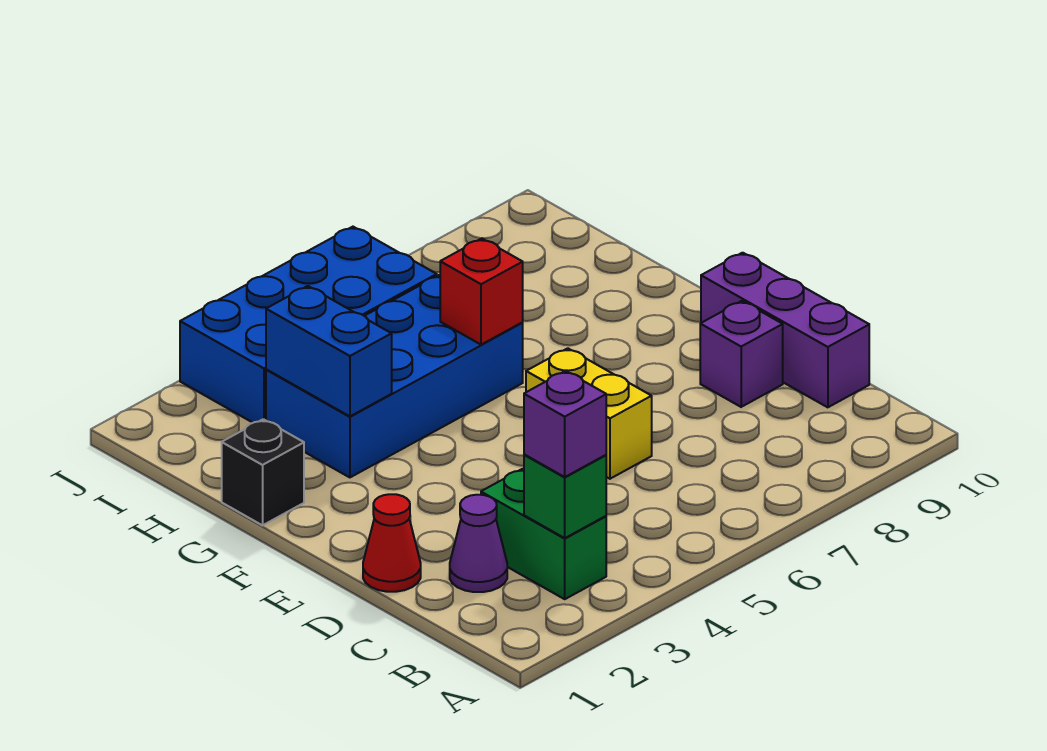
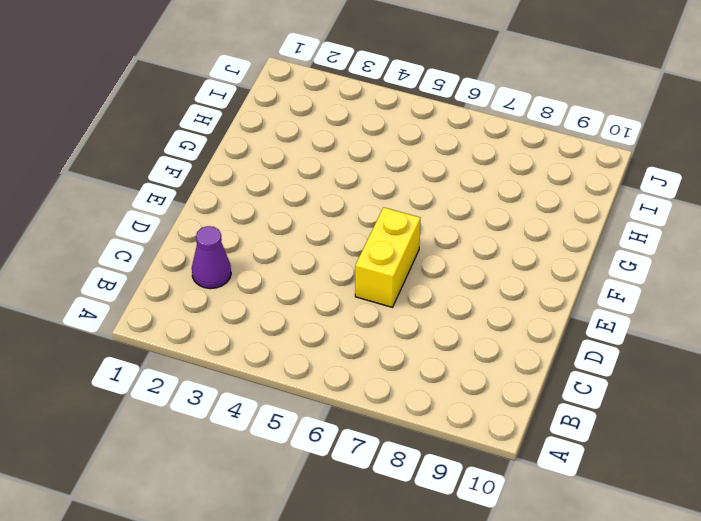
none -> green 1x2 brick [481,469,606,599]
none -> purple 1x3 brick [701,253,869,407]
none -> red 1x1 cone [363,494,421,592]

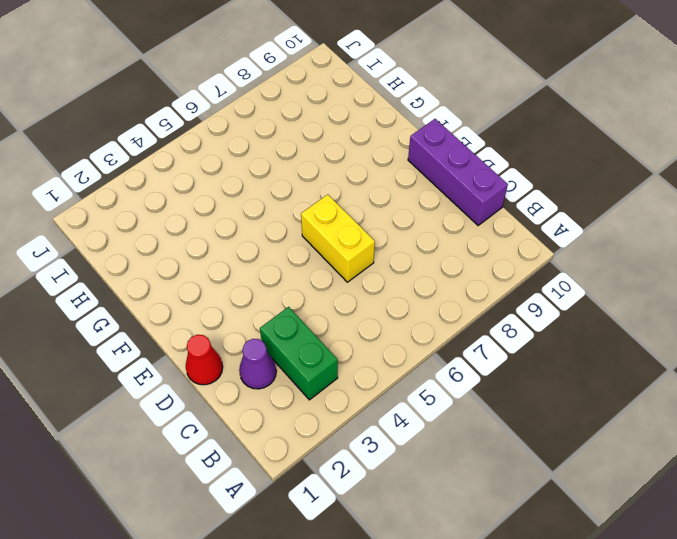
none -> purple 1x1 brick [700,301,783,407]
none -> black 1x1 brick [222,419,304,525]
none -> blue 2x4 brick [266,275,523,477]

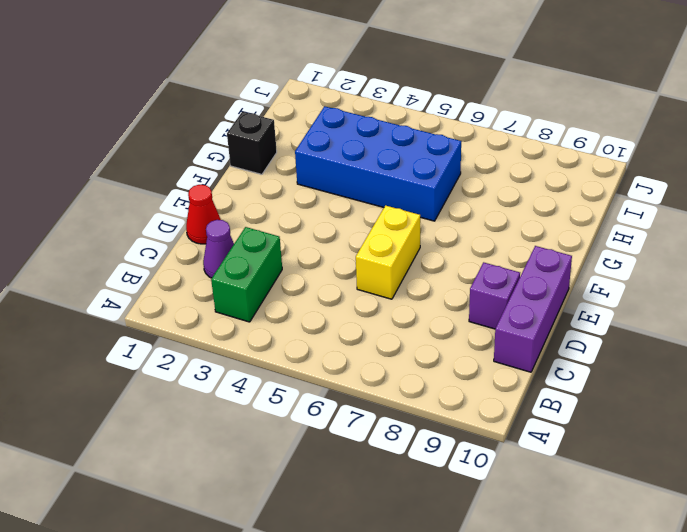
none -> blue 2x4 brick [180,227,437,423]
none -> green 1x1 brick [524,454,606,538]
none -> blue 1x2 brick [266,286,392,416]

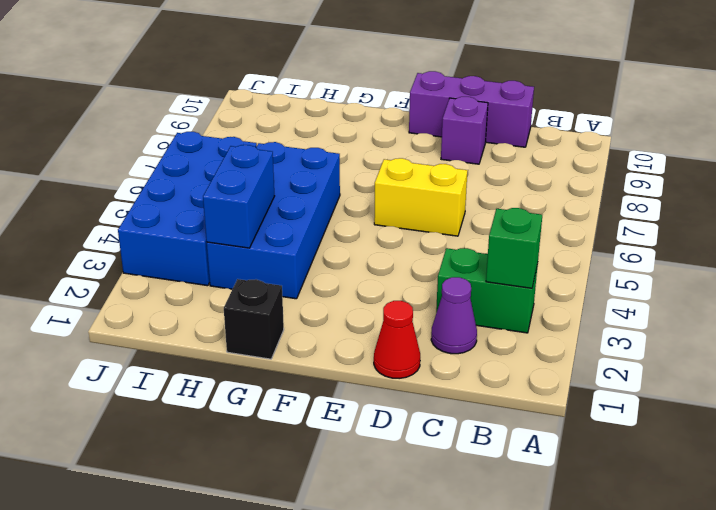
blue 1x2 brick [203,145,274,248] -> blue 1x2 brick turned to [266,286,392,416]
none -> red 1x1 brick [440,239,523,345]
none -> purple 1x1 brick [524,371,606,477]

